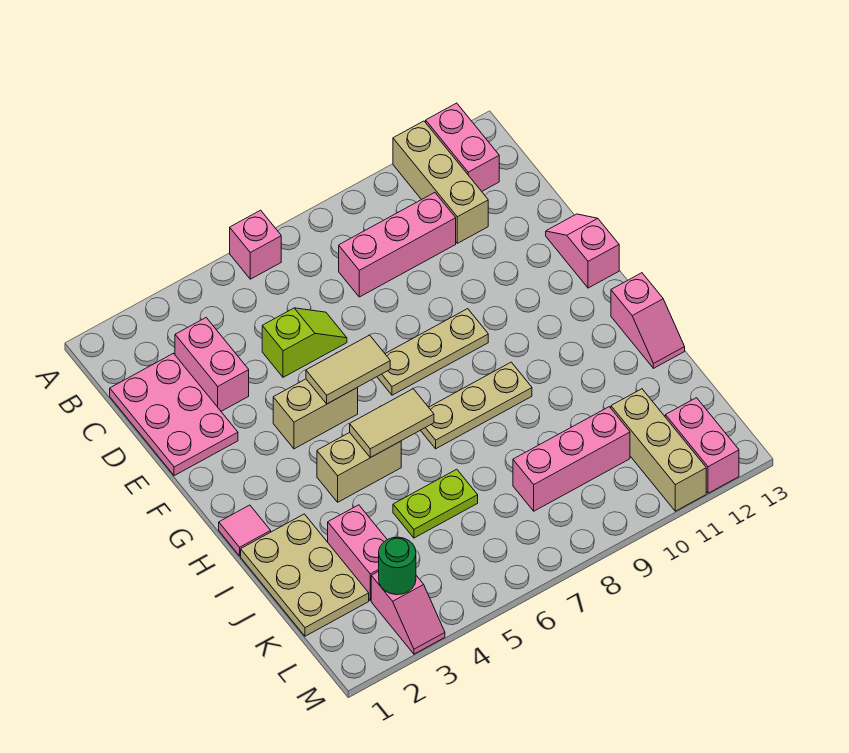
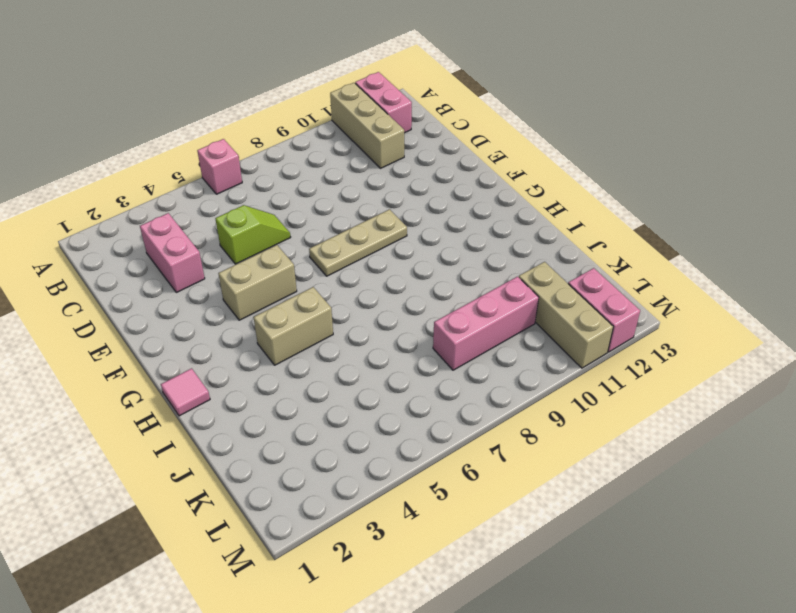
none -> pink 2x3 plate [110,353,238,476]
none -> pink 1x3 brick [339,193,456,297]
none -> pink 1x2 slope [546,214,619,288]

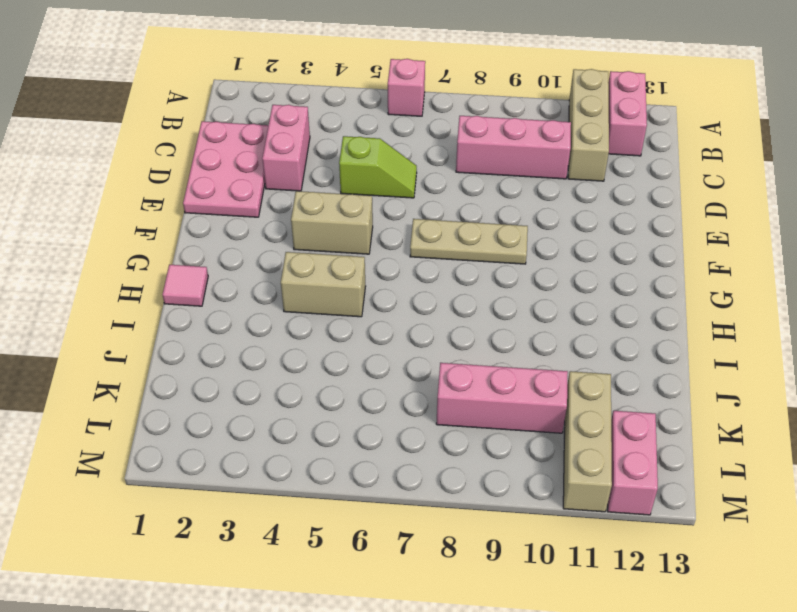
none -> pink 1x2 slope [546,214,619,288]
none -> tan 1x3 plate [421,362,532,449]
none -> pink 1x2 slope [611,273,685,368]

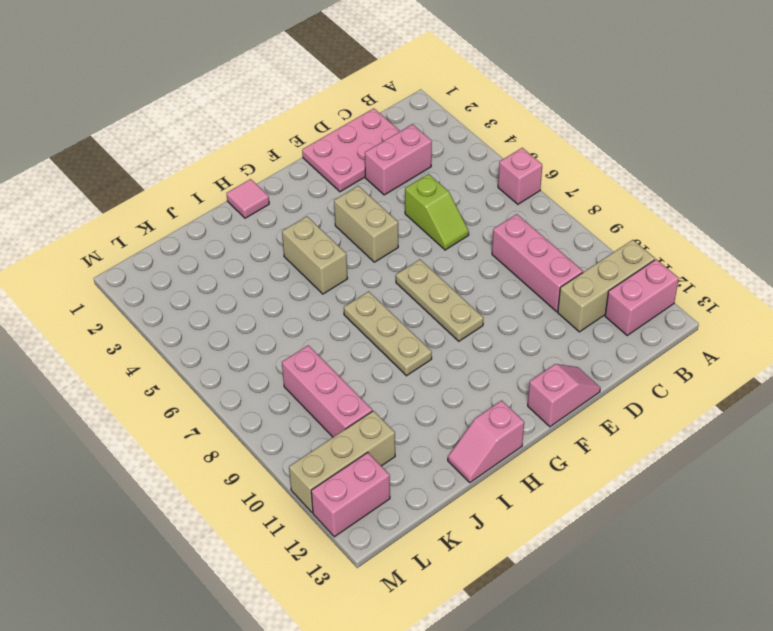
none -> tan 2x3 plate [241,514,369,636]
none -> pink 1x2 brick [328,505,387,601]
none -> lime 1x2 plate [393,469,478,538]

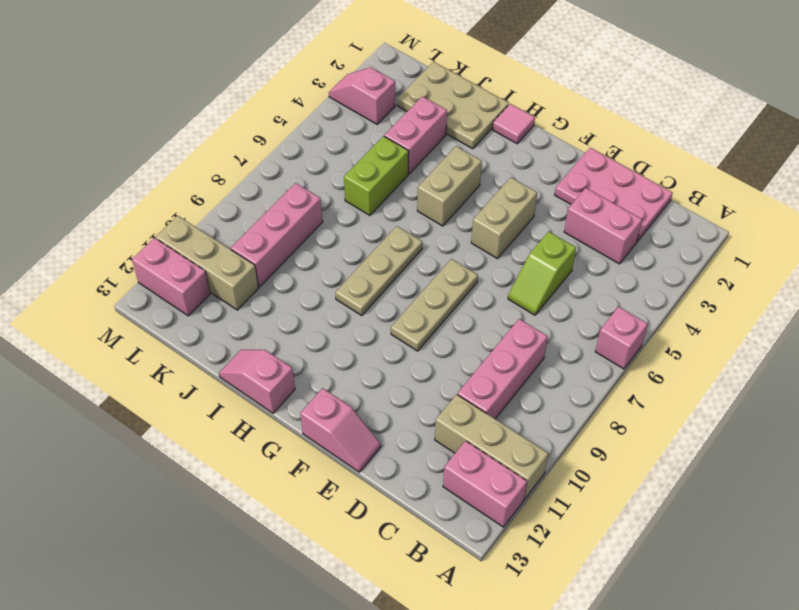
pink 1x2 brick [384,96,447,174] -> pink 1x2 brick turned to [328,505,387,601]
lime 1x2 brick [344,136,409,215] -> lime 1x2 plate [393,469,478,538]
none -> tan 1x2 tile [306,335,390,404]
none -> tan 1x2 tile [350,389,434,458]
none -> green 1x1 round brick [379,537,416,595]

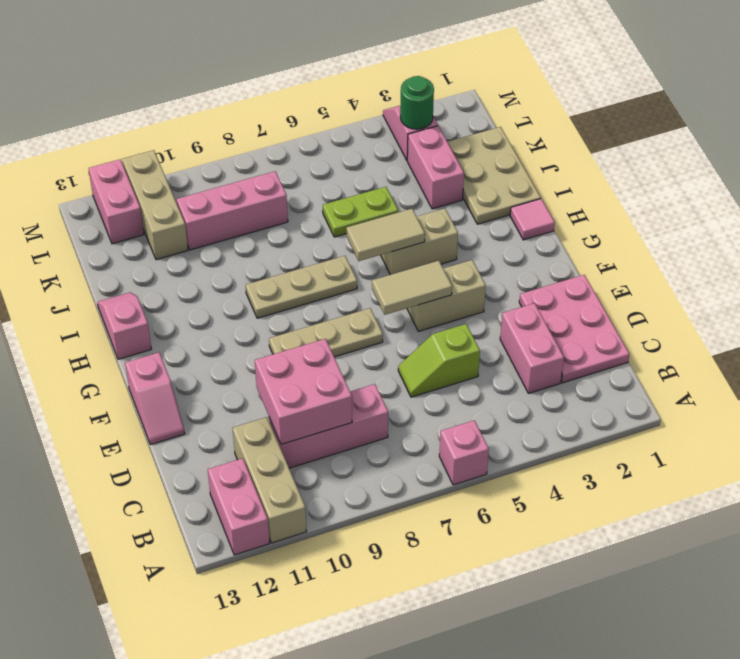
pink 2x2 brick [255,339,352,444] -> none

